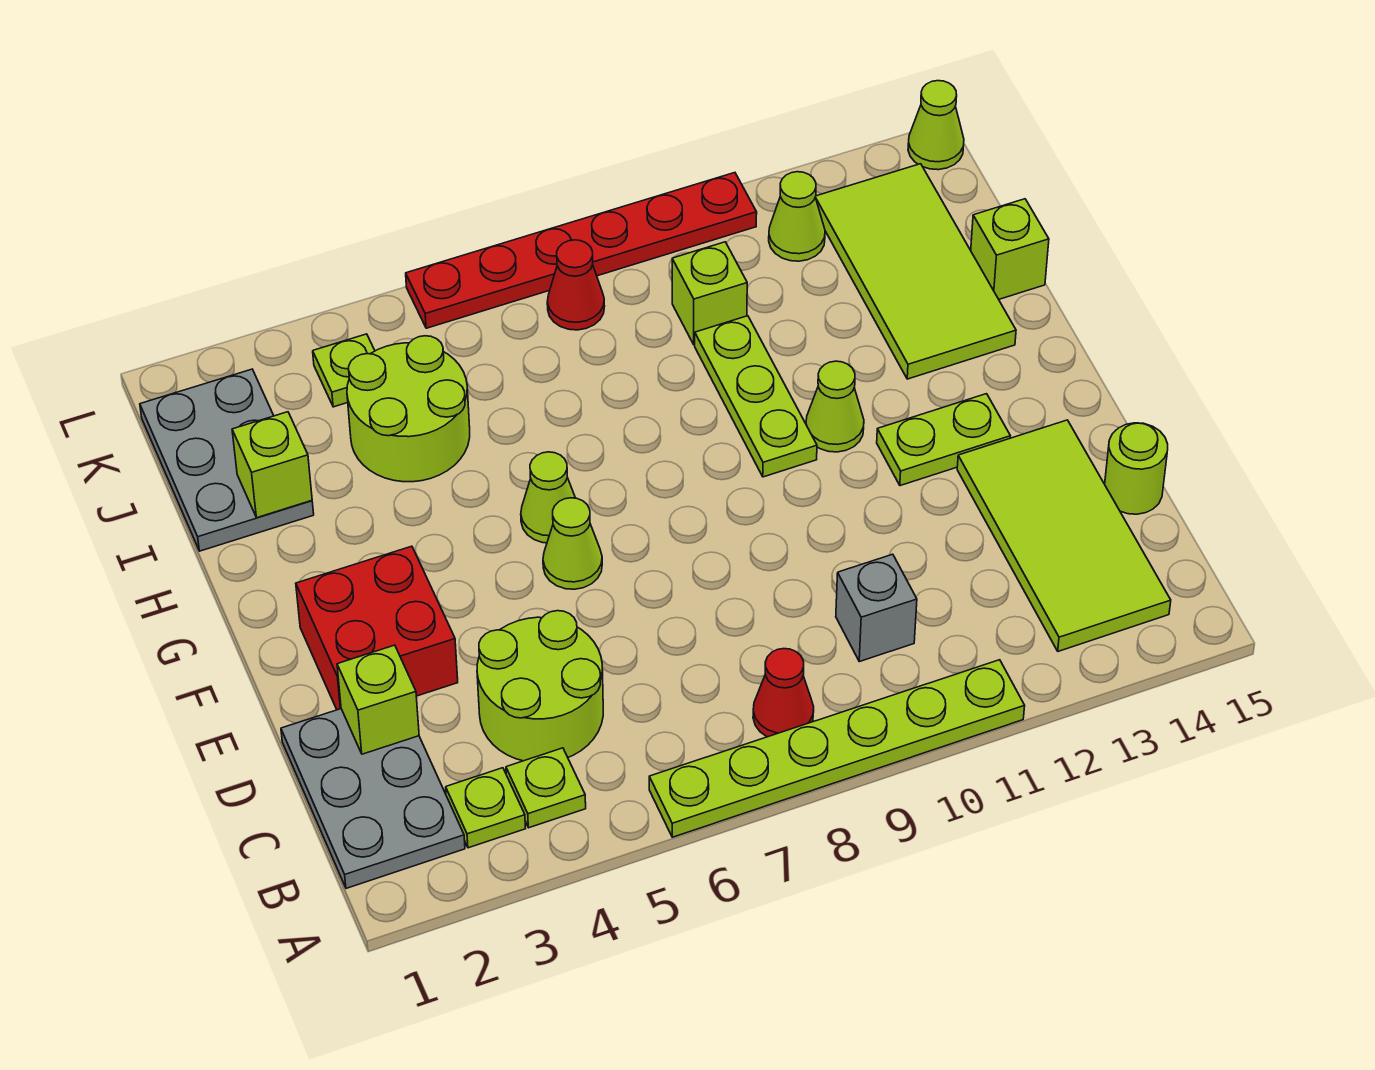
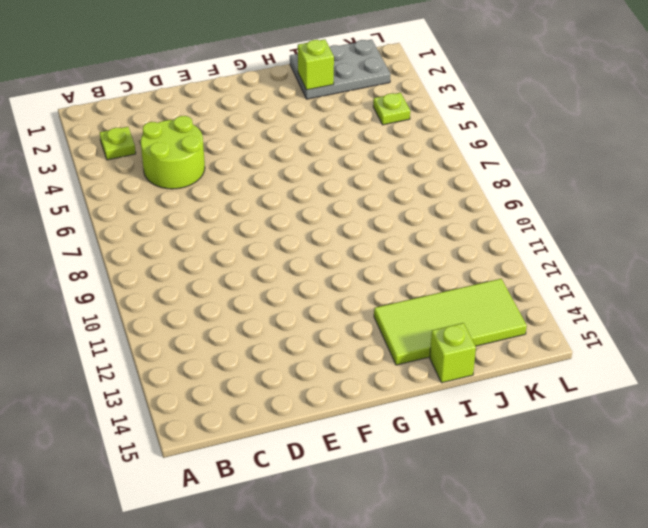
none -> lime 1x6 plate [649,660,1025,837]
none -> grey 2x3 plate [281,709,465,888]
none -> lime 1x1 plate [506,748,586,828]

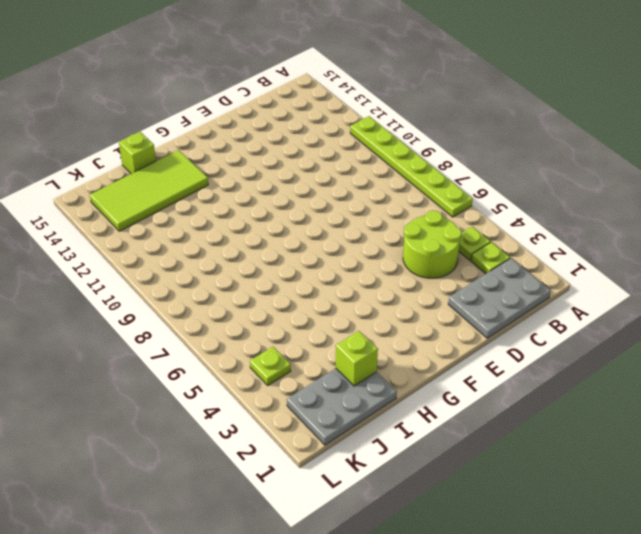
none -> red 1x1 cone [753,649,814,737]
none -> lime 2x4 tile [957,420,1171,651]
none -> grey 1x1 brick [836,554,917,662]

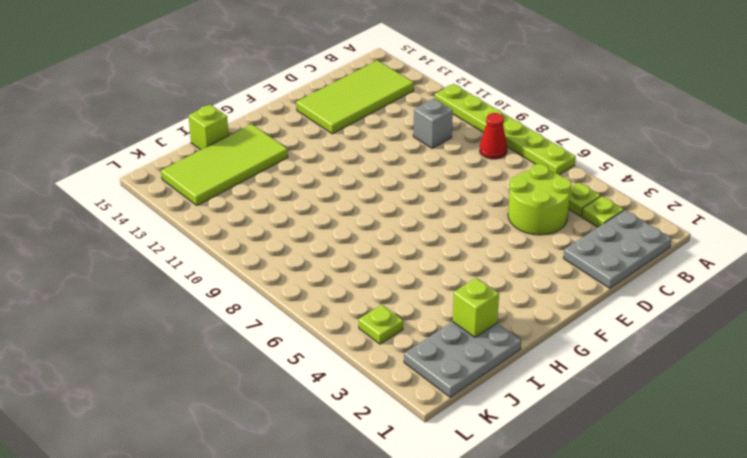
none -> lime 1x1 round brick [1105,423,1168,514]
none -> red 2x2 brick [296,546,458,710]
none -> lime 1x1 cone [543,498,602,589]

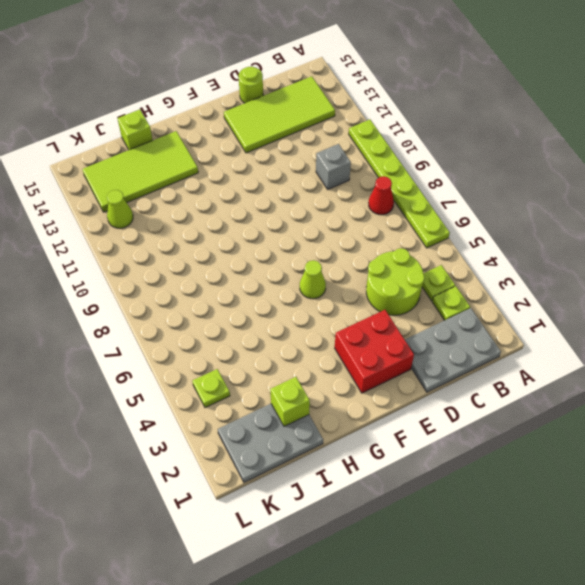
none -> lime 1x2 plate [877,394,1010,486]
none -> lime 1x1 cone [521,452,575,543]
none -> lime 1x3 plate [695,316,817,477]

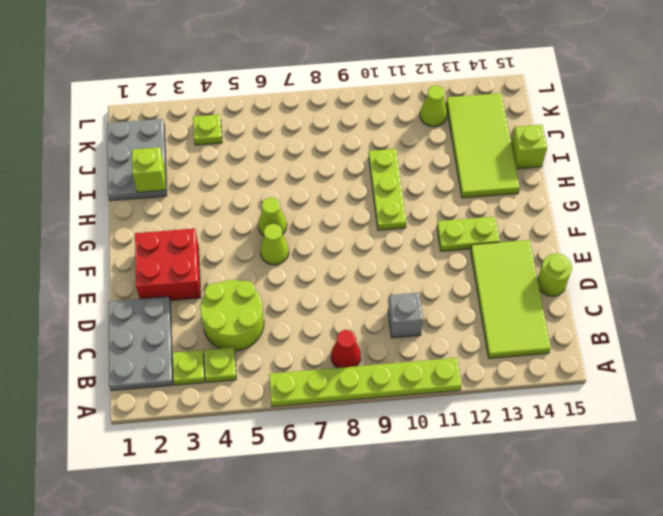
none -> lime 1x1 cone [806,361,864,452]
none -> lime 2x2 round brick [347,336,470,482]
none -> lime 1x1 brick [672,242,747,345]

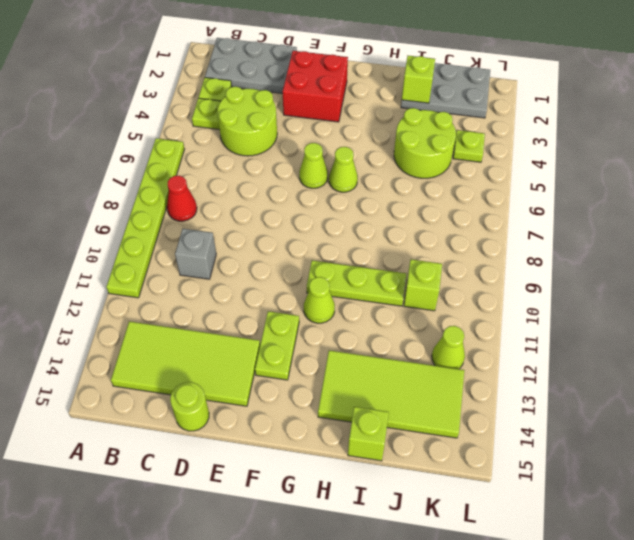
none -> red 1x1 cone [547,240,605,330]
none -> red 1x6 plate [406,173,757,328]
none -> lime 1x1 cone [908,81,964,170]

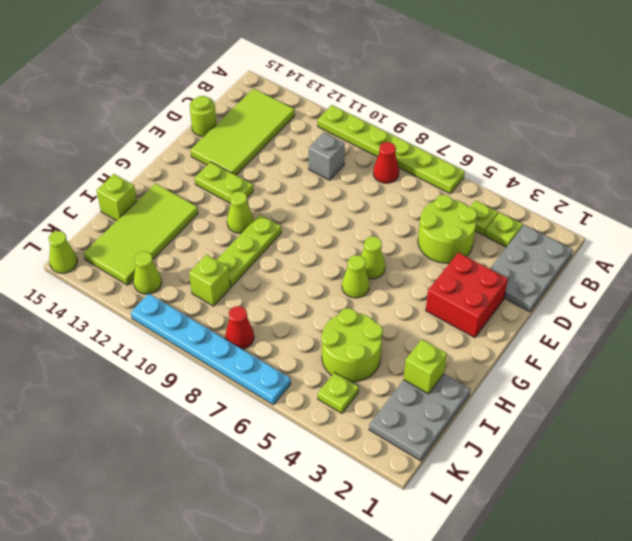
cyan 1x6 plate [131,294,291,405] -> red 1x6 plate [406,173,757,328]
none -> lime 1x1 brick [337,645,419,754]

